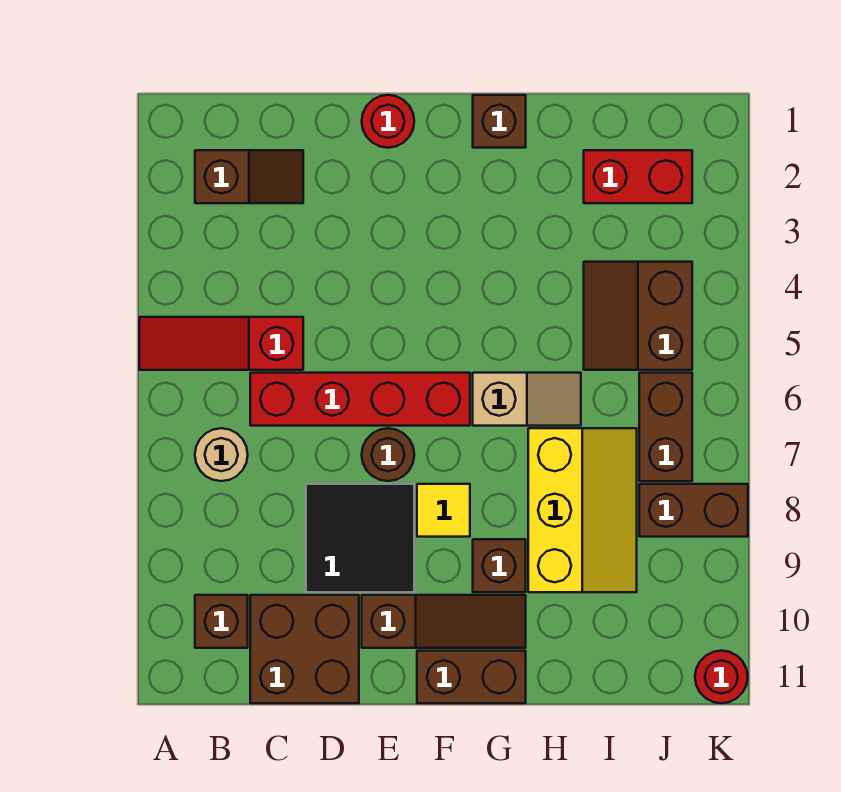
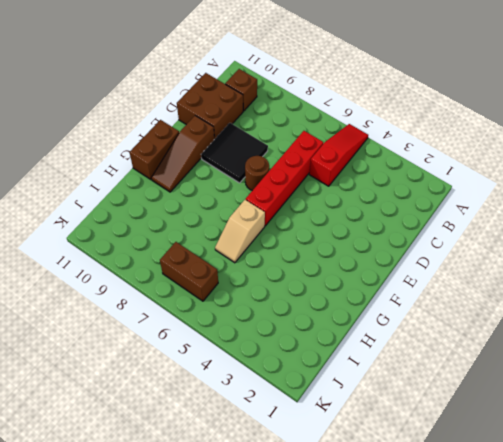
none -> brown 1x2 slope [195,150,303,203]
none -> tan 1x1 round brick [195,428,248,481]
none -> red 1x1 round brick [362,95,414,148]

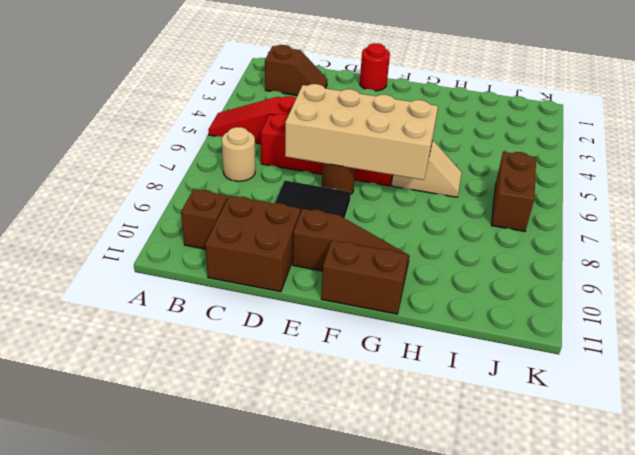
tan 2x4 brick [285,84,438,180] -> none
none -> yellow 1x1 tile [417,484,470,537]
none -> brown 1x1 brick [473,95,526,148]
none -> brown 1x1 brick [473,539,526,592]

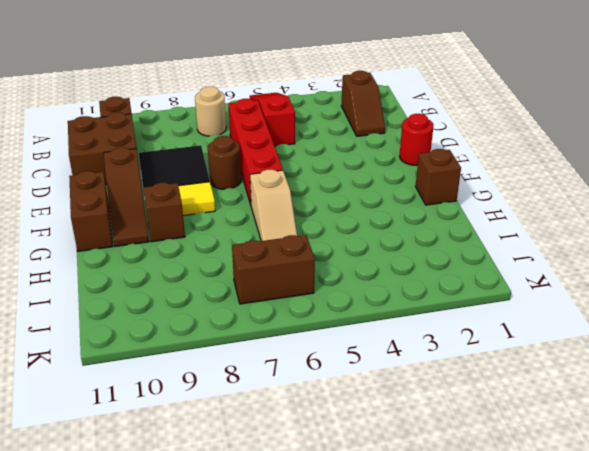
none -> yellow 2x3 slope [528,428,637,592]
none -> red 1x2 brick [584,150,692,203]
none -> brown 2x2 slope [584,262,692,370]

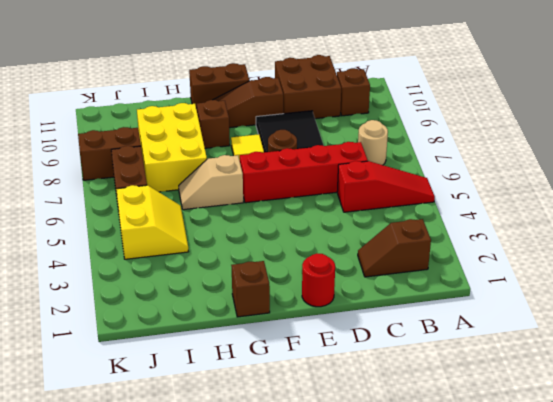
yellow 2x3 brick [137,103,207,192] -> yellow 2x3 slope [528,428,637,592]
yellow 2x2 slope [116,185,188,259] -> brown 2x2 slope [584,262,692,370]
none -> red 1x2 brick [584,150,692,203]
none -> red 1x1 round brick [695,651,748,703]

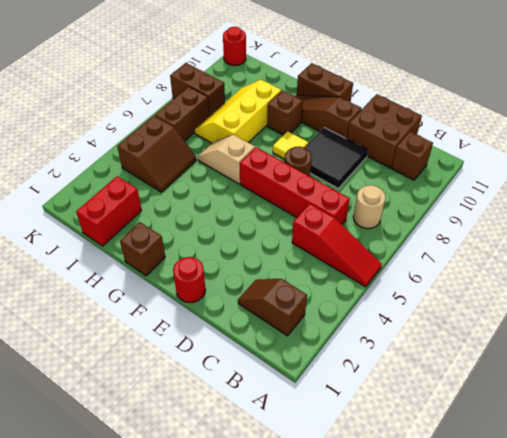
red 1x2 brick [76,176,142,246] -> red 1x2 brick turned to [584,150,692,203]

